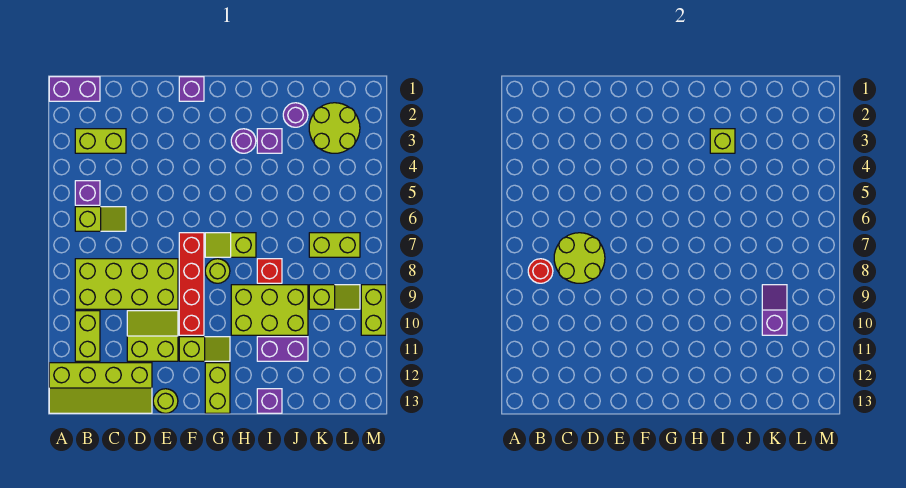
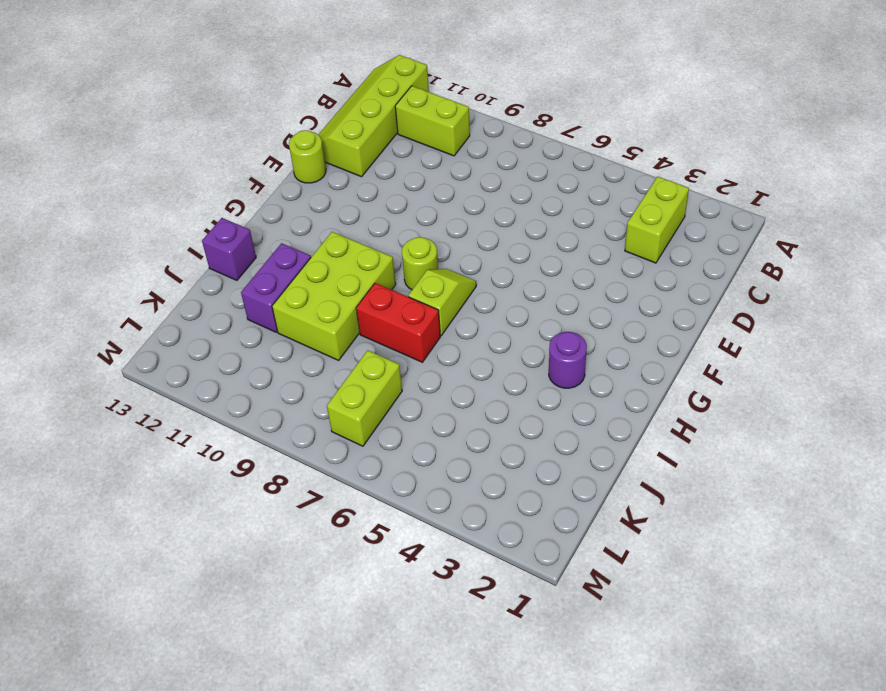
red 1x2 brick [356,283,440,362] -> red 1x1 brick [257,259,282,283]
none -> purple 1x2 brick [49,77,100,101]
none -> purple 1x1 brick [75,181,100,205]
none -> lime 1x2 slope [75,207,126,231]
none -> lime 2x4 brick [75,259,178,309]

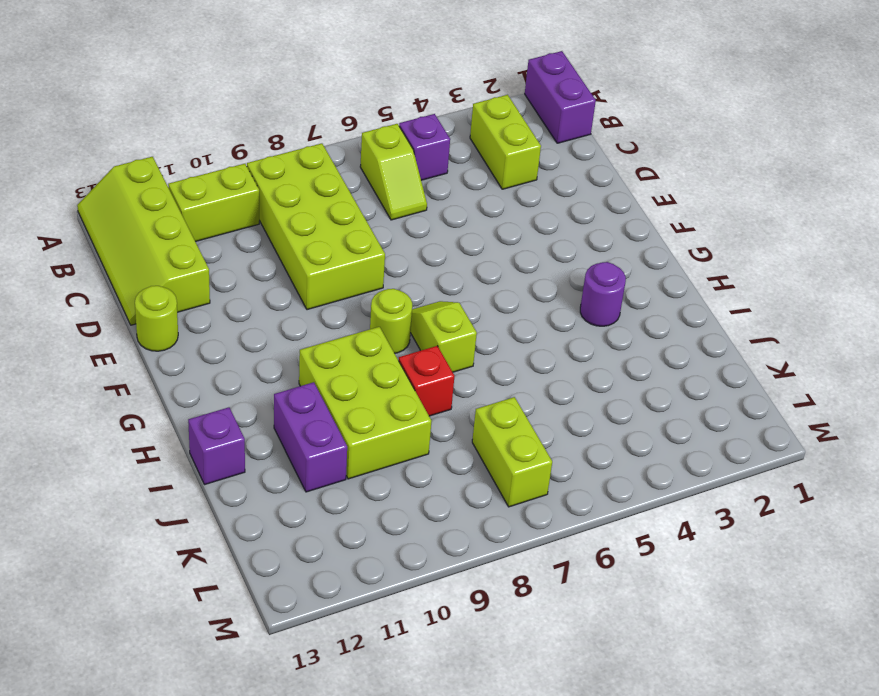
none -> lime 2x2 slope [127,311,178,361]
none -> purple 1x1 brick [179,77,204,101]
none -> red 1x4 brick [179,233,204,335]
none -> lime 1x2 slope [179,337,230,361]

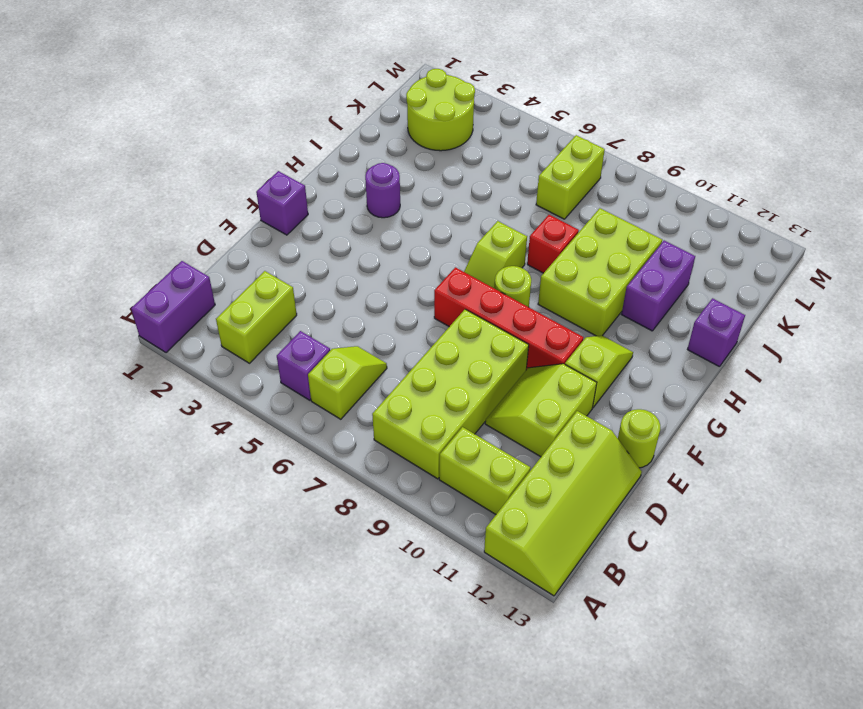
none -> lime 1x2 brick [205,363,230,413]
none -> purple 1x1 brick [257,129,282,153]
none -> purple 1x1 round brick [283,103,308,127]
none -> lime 1x2 slope [309,285,360,309]

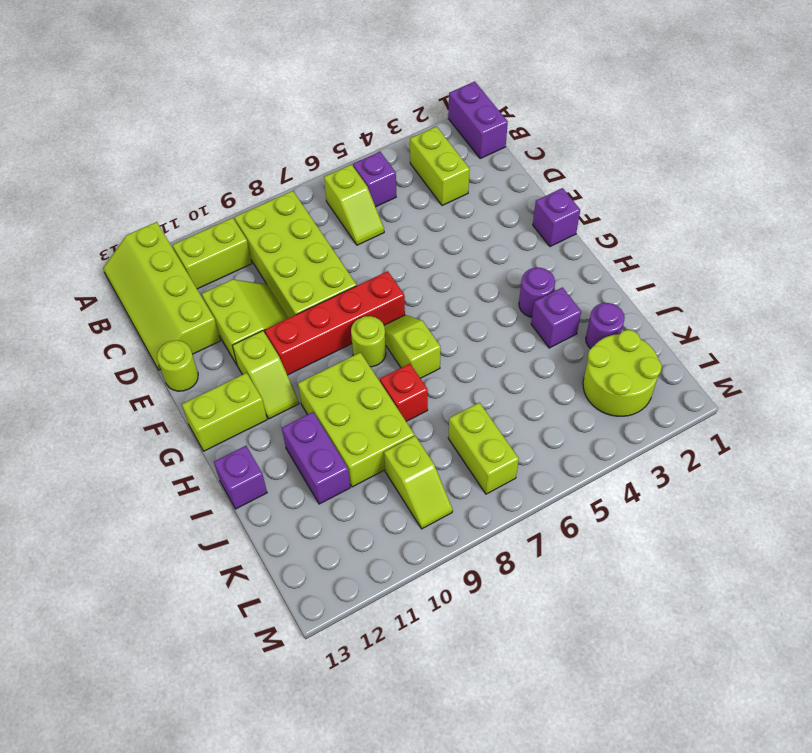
none -> lime 1x2 brick [361,285,386,335]
none -> red 1x1 round brick [528,259,553,283]
none -> lime 2x2 round brick [554,233,605,283]
none -> lime 1x1 brick [710,129,735,153]

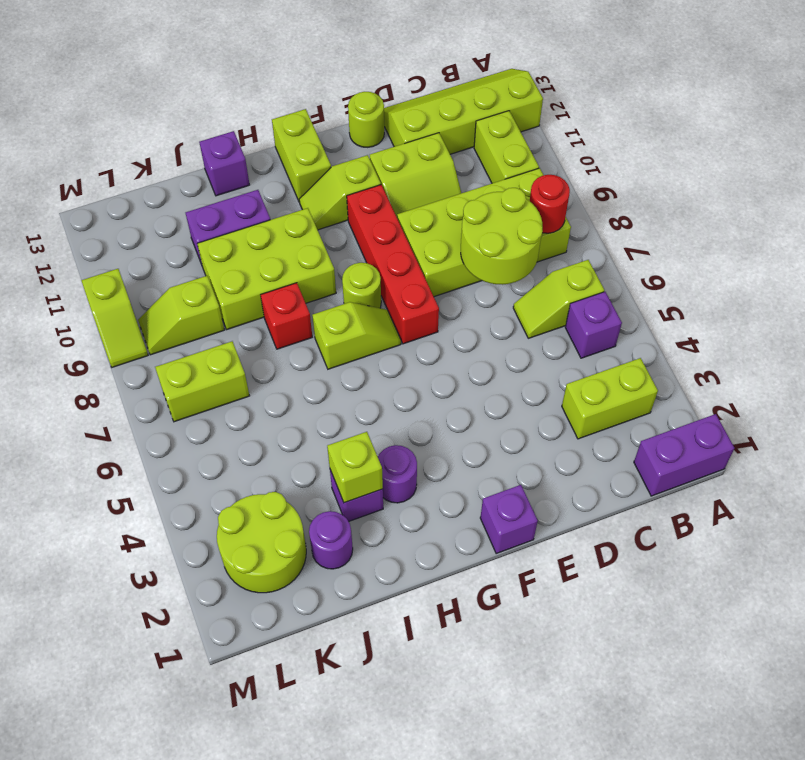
lime 1x2 slope [81,269,148,367] -> lime 1x2 brick [361,285,386,335]
none -> purple 1x2 slope [762,285,787,335]

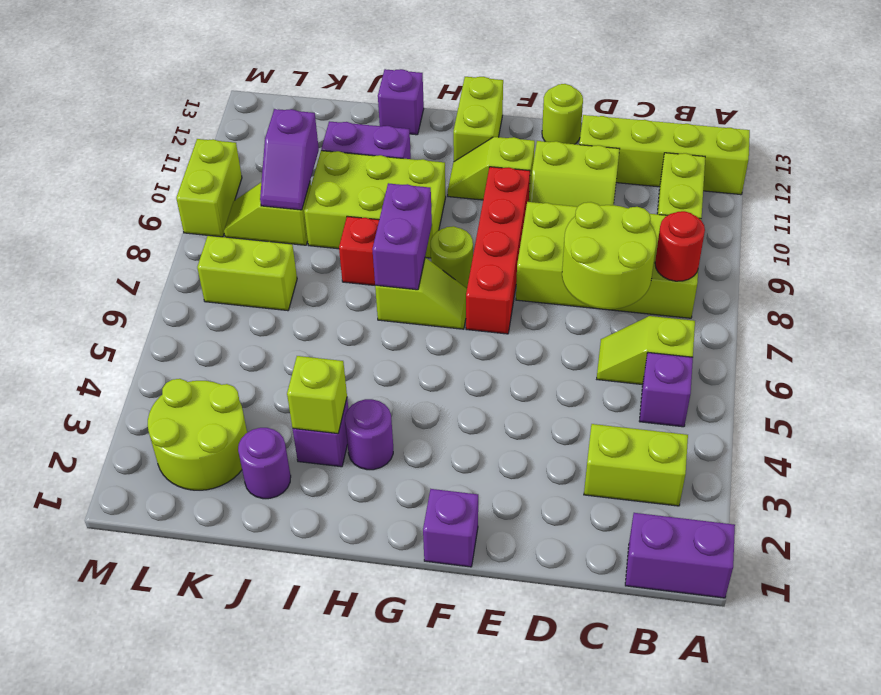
purple 1x2 brick [372,183,432,290] -> none

